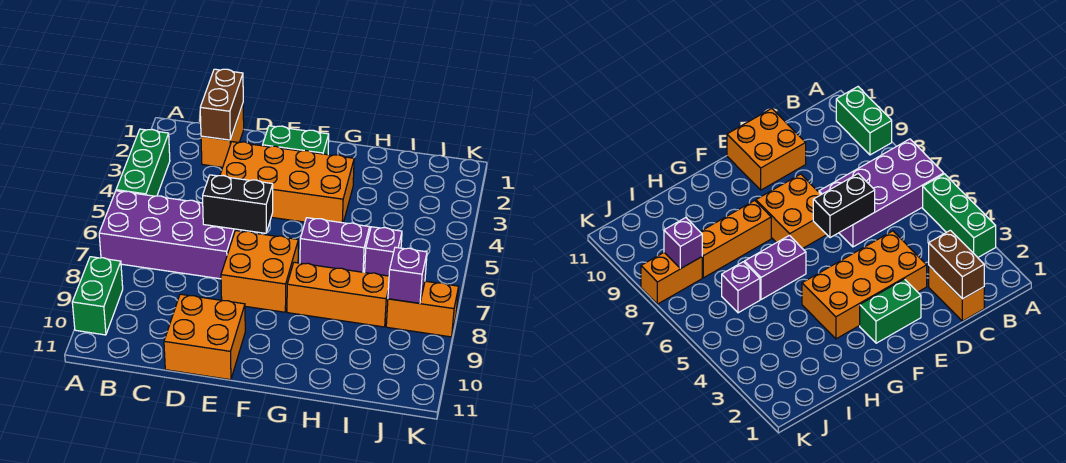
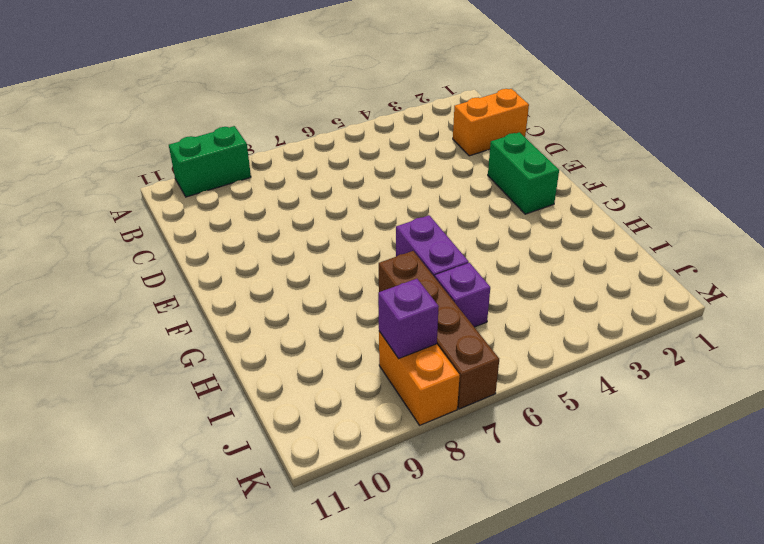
brown 1x4 brick [379,251,499,409] -> none
none -> green 1x3 brick [116,129,170,196]
none -> purple 2x4 brick [99,191,241,279]
none -> orange 2x4 brick [220,142,354,223]

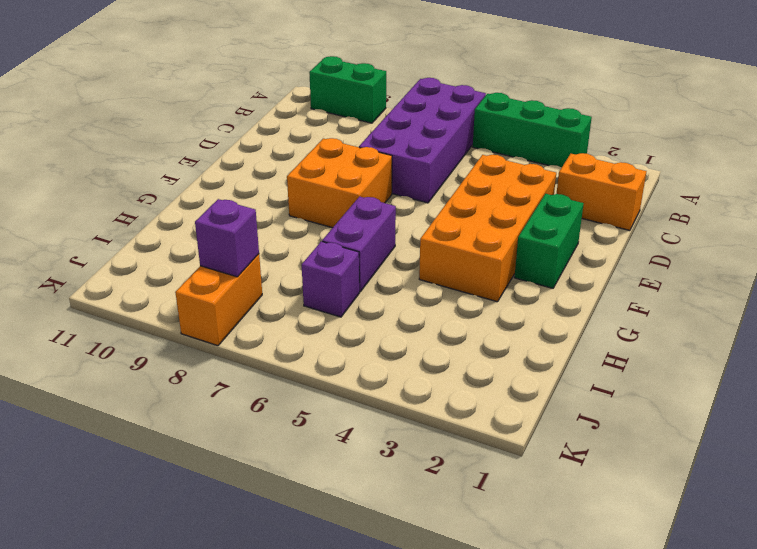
none -> orange 2x2 brick [164,294,245,380]
none -> orange 1x3 brick [287,262,389,327]
none -> brown 1x2 brick [200,69,243,140]

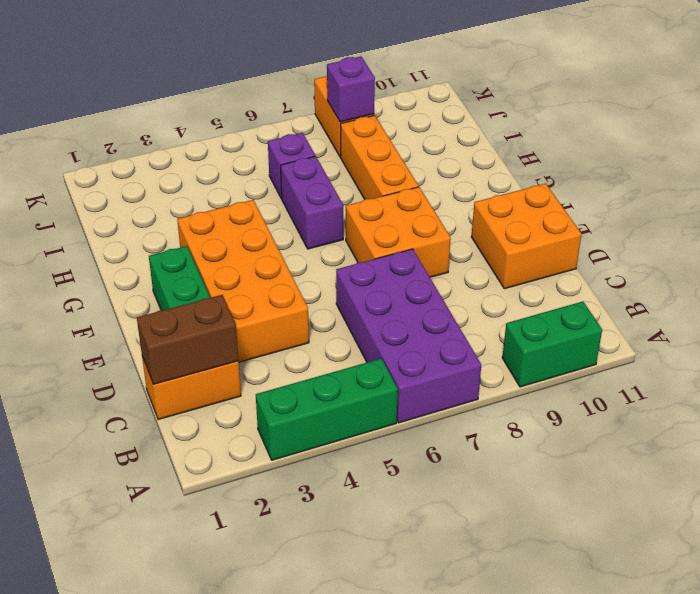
none -> black 1x2 brick [203,175,273,233]

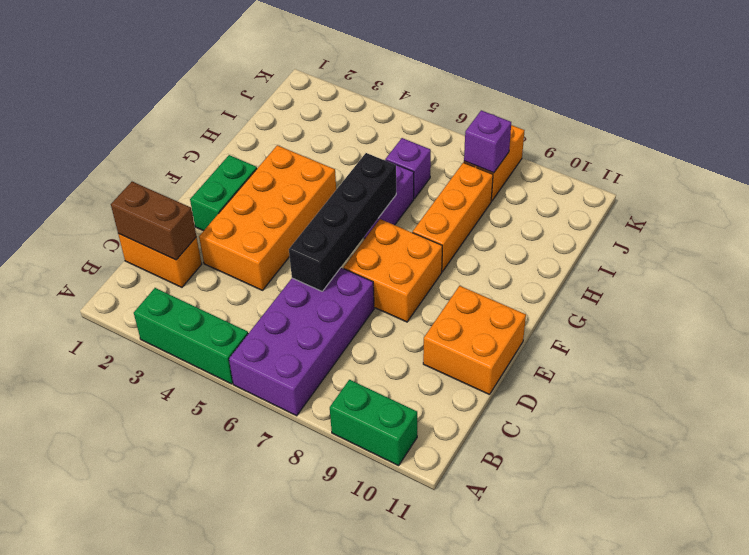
black 1x4 brick [289,153,396,291] -> black 1x2 brick [203,175,273,233]

